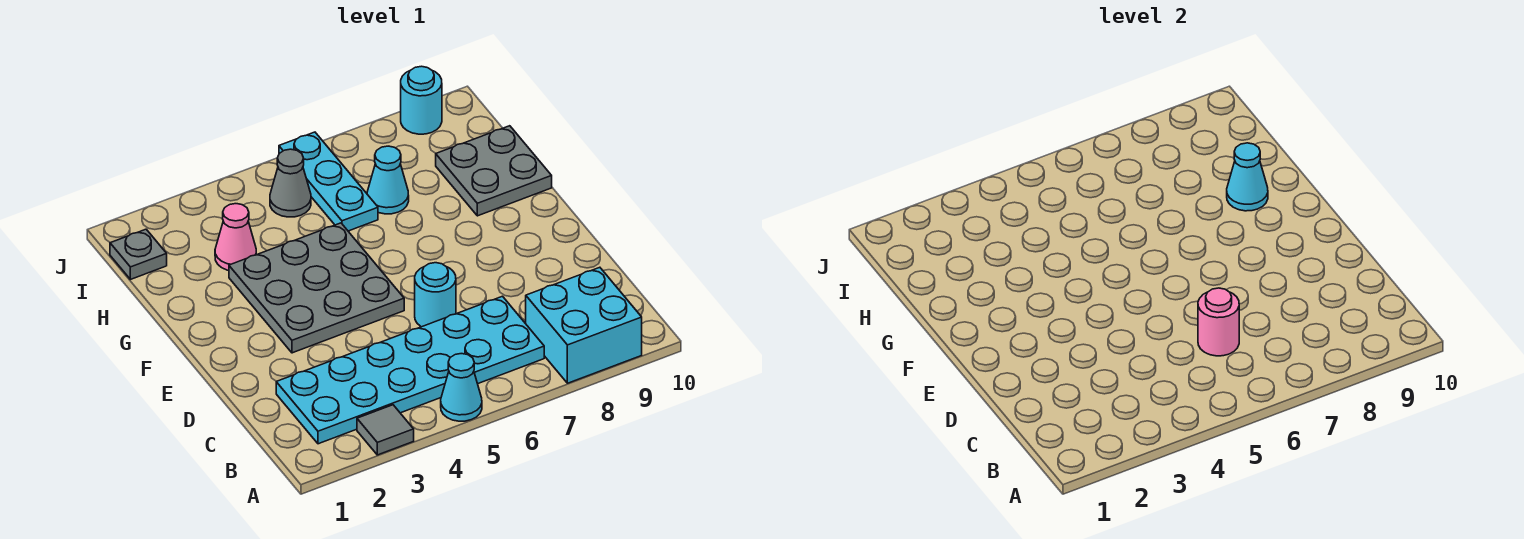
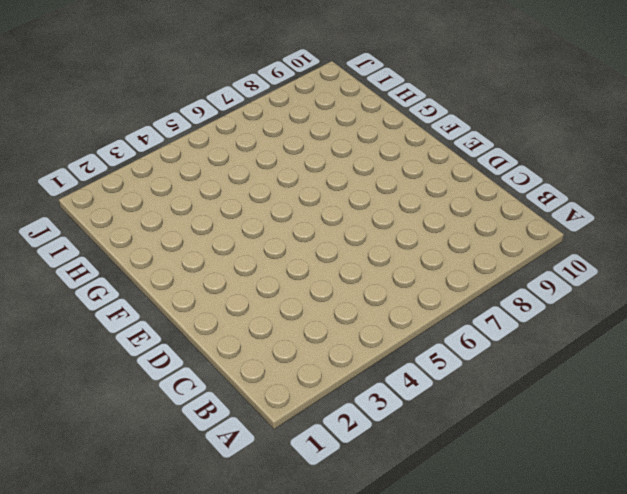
none -> grey 1x1 tile [357,405,414,455]
none -> cyan 1x1 cone [441,354,482,421]
none -> cyan 2x2 brick [526,267,642,383]

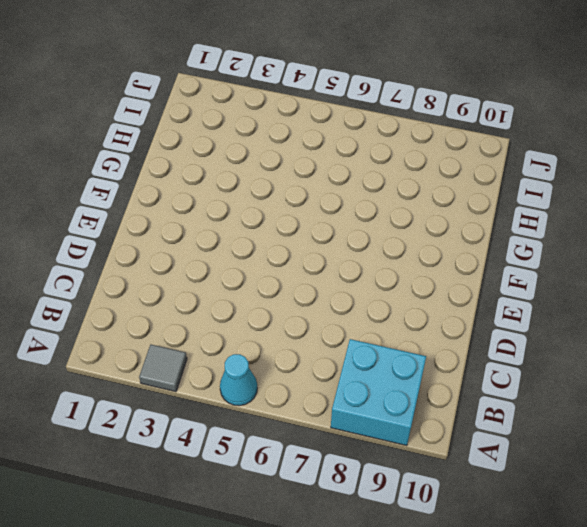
none -> cyan 2x6 plate [276,296,544,444]
none -> cyan 1x1 round brick [415,263,456,327]
none -> grey 3x3 plate [229,223,404,353]

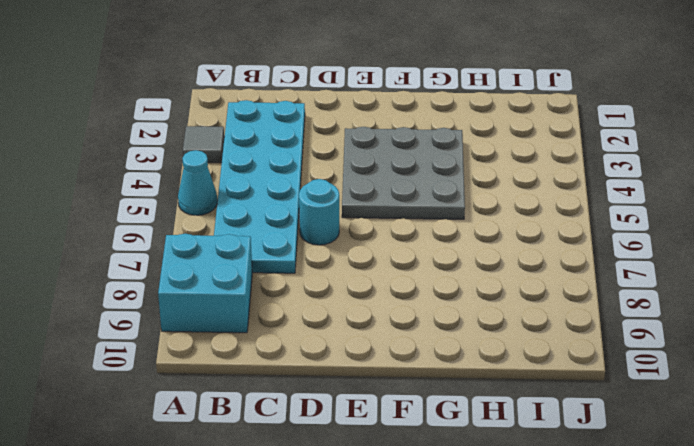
none -> grey 2x2 plate [436,126,552,216]
none -> pink 1x1 cone [215,204,256,270]
none -> cyan 1x3 plate [279,132,378,231]

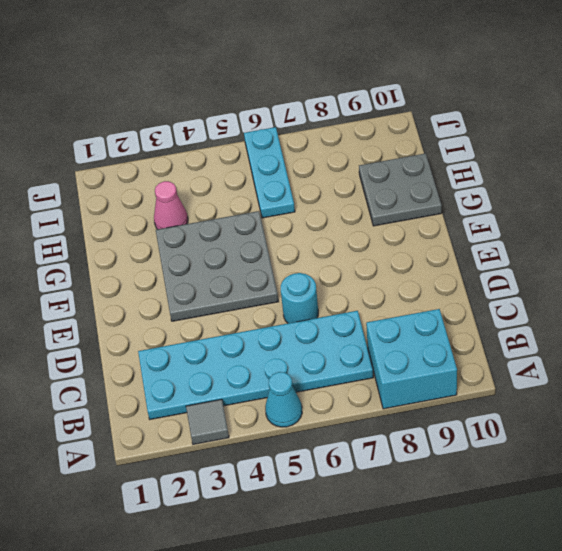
none -> cyan 1x1 cone [367,146,409,214]
none -> grey 1x1 plate [110,229,167,279]
none -> grey 1x1 cone [270,149,311,217]

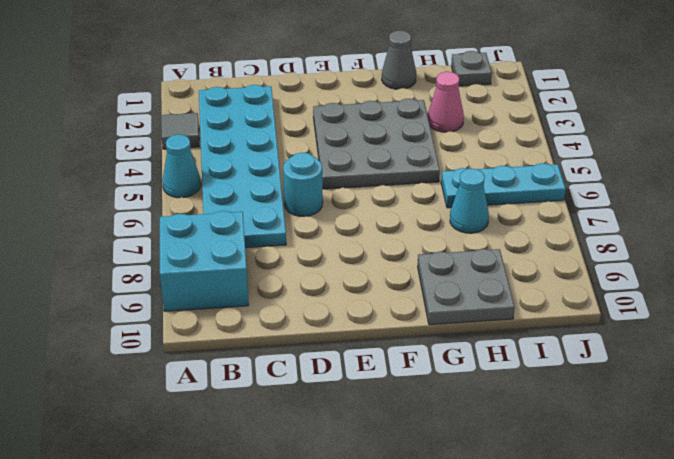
grey 1x1 cone [382,30,416,89] -> grey 1x1 cone moved to [270,149,311,217]
none -> cyan 1x1 round brick [401,66,442,134]
none -> pink 1x1 round brick [1198,288,1239,356]
none -> cyan 1x1 cone [1227,143,1268,211]

